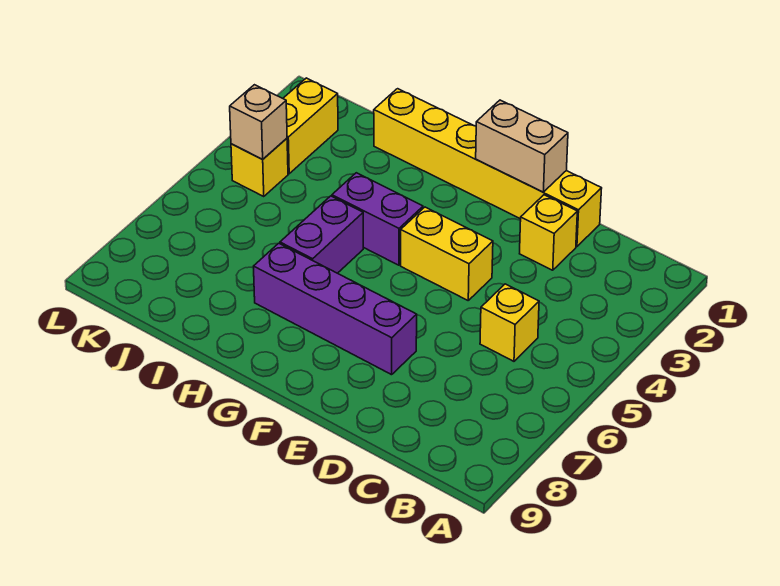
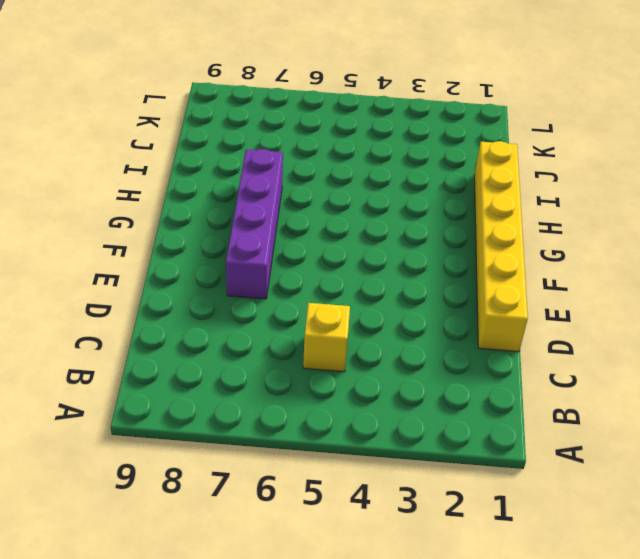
none -> yellow 1x1 brick [520,195,577,270]
none -> yellow 1x2 brick [401,207,493,300]

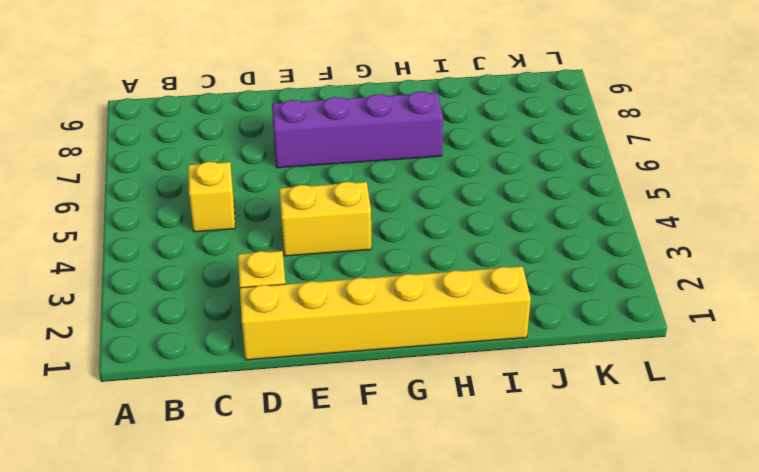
none -> purple 1x2 brick [332,173,423,265]
none -> purple 1x2 brick [280,196,363,273]

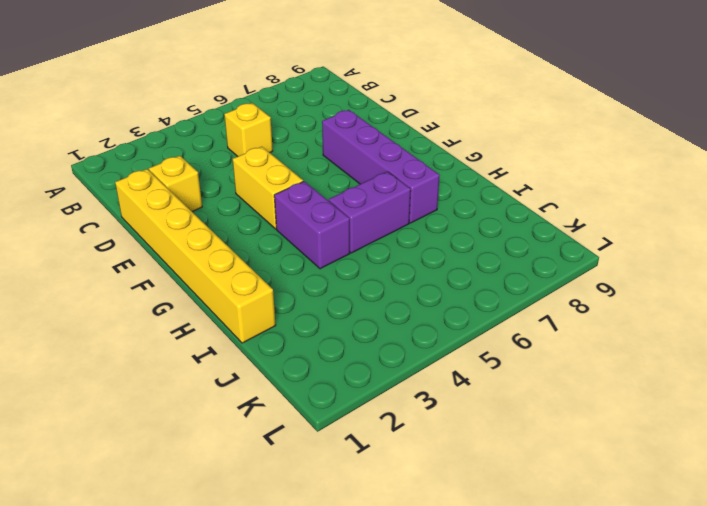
none -> yellow 1x2 brick [283,78,338,174]
none -> yellow 1x1 brick [231,138,288,197]

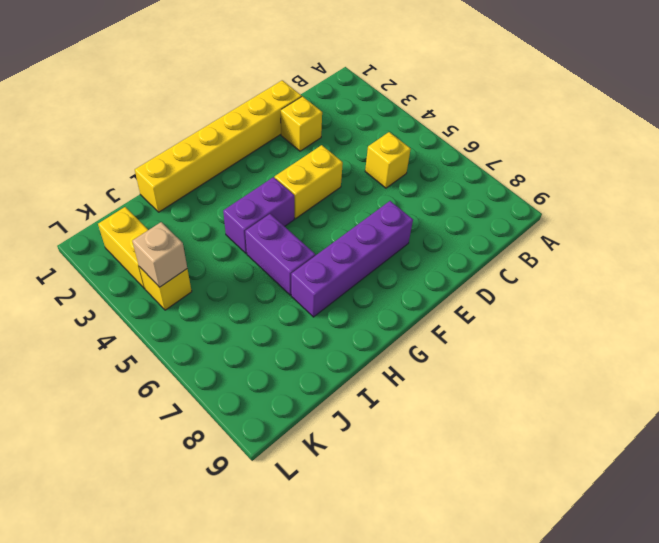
none -> tan 1x2 brick [476,100,568,192]

